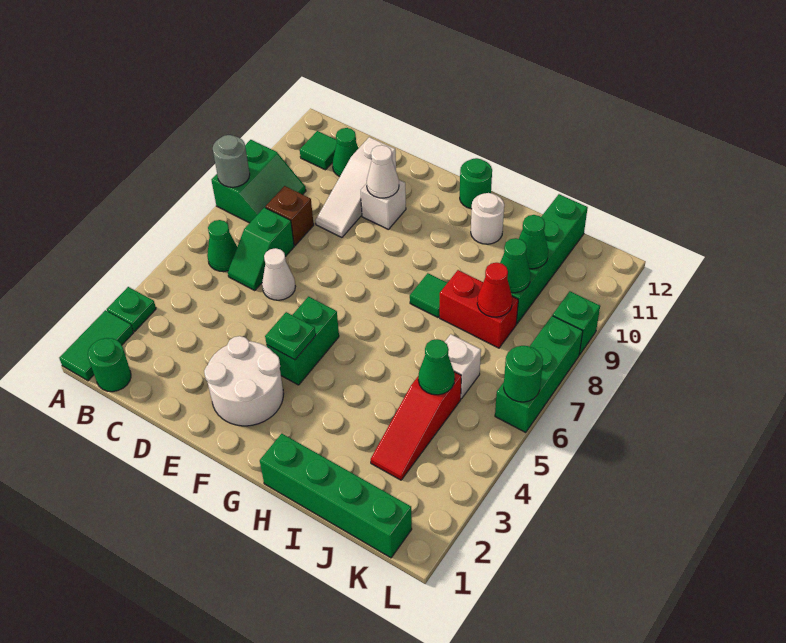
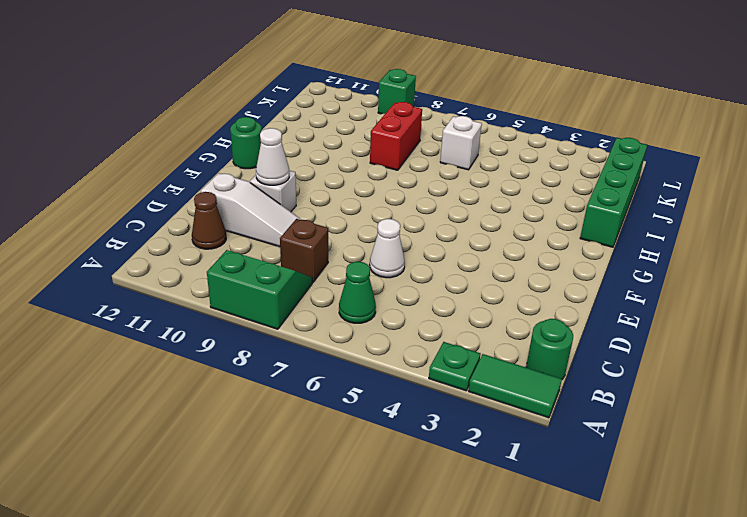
brown 1x1 cone [192,192,226,249] -> green 1x1 cone [332,128,359,177]
none -> green 1x1 tile [300,131,337,170]
none -> green 1x2 slope [228,208,294,290]
none -> white 2x2 round brick [204,336,284,426]
none -> green 1x2 brick [267,297,339,385]

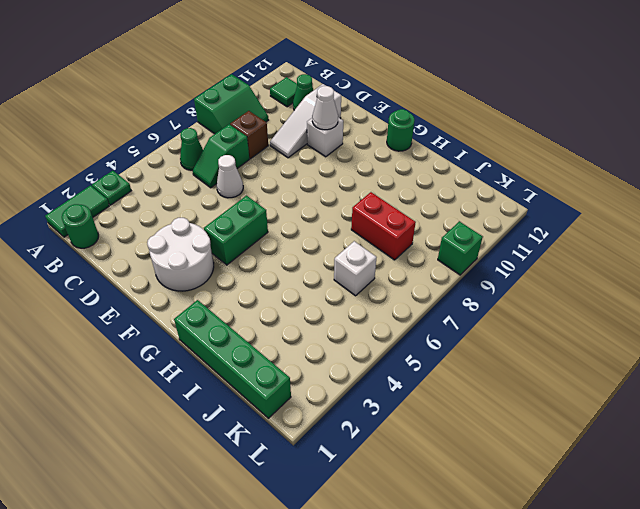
none -> green 1x1 tile [410,273,447,317]
none -> white 1x1 round brick [471,193,504,244]
none -> red 1x3 slope [371,372,461,480]
none -> green 1x4 brick [511,194,588,324]

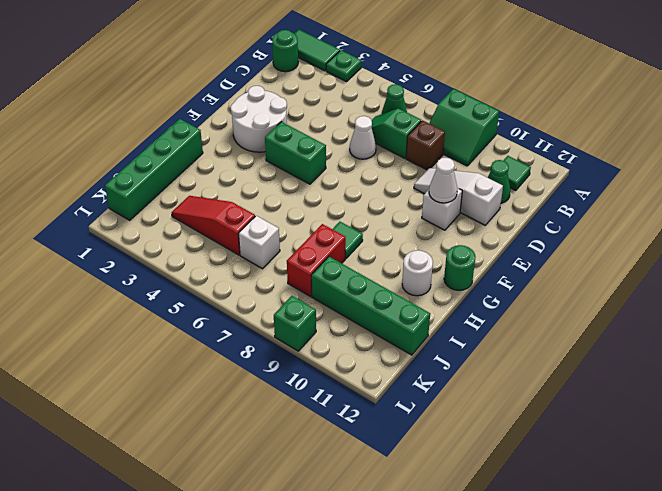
none -> green 1x3 brick [495,316,583,433]
none -> grey 1x1 round brick [213,135,250,187]
none -> green 1x1 plate [265,312,316,360]
none -> green 1x1 cone [418,339,455,395]

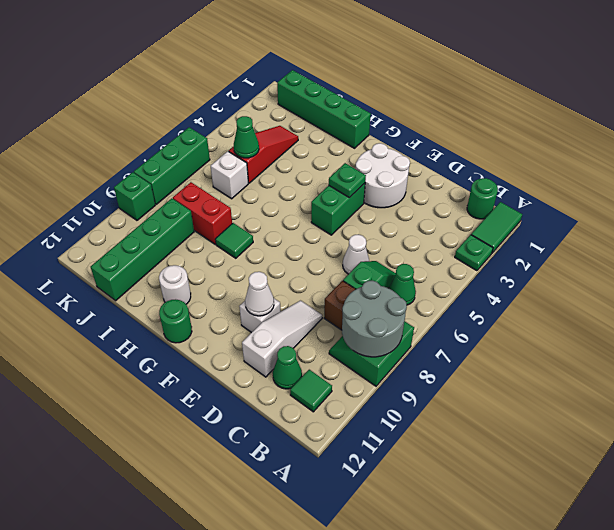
grey 2x2 round brick [342,281,407,357] -> grey 1x1 round brick [213,135,250,187]
none -> red 1x1 cone [477,263,512,317]
none -> green 1x1 cone [500,238,531,293]
none -> green 1x1 cone [519,215,548,269]
none -> green 1x1 round brick [504,346,543,402]

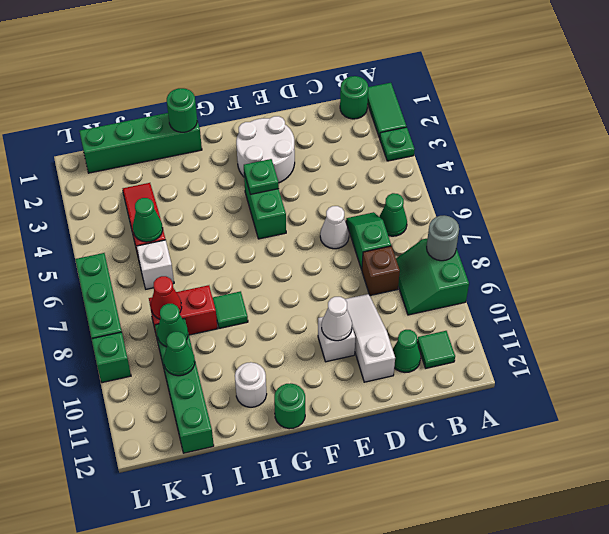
green 1x1 round brick [167,88,197,132] -> green 1x1 round brick moved to [504,346,543,402]

